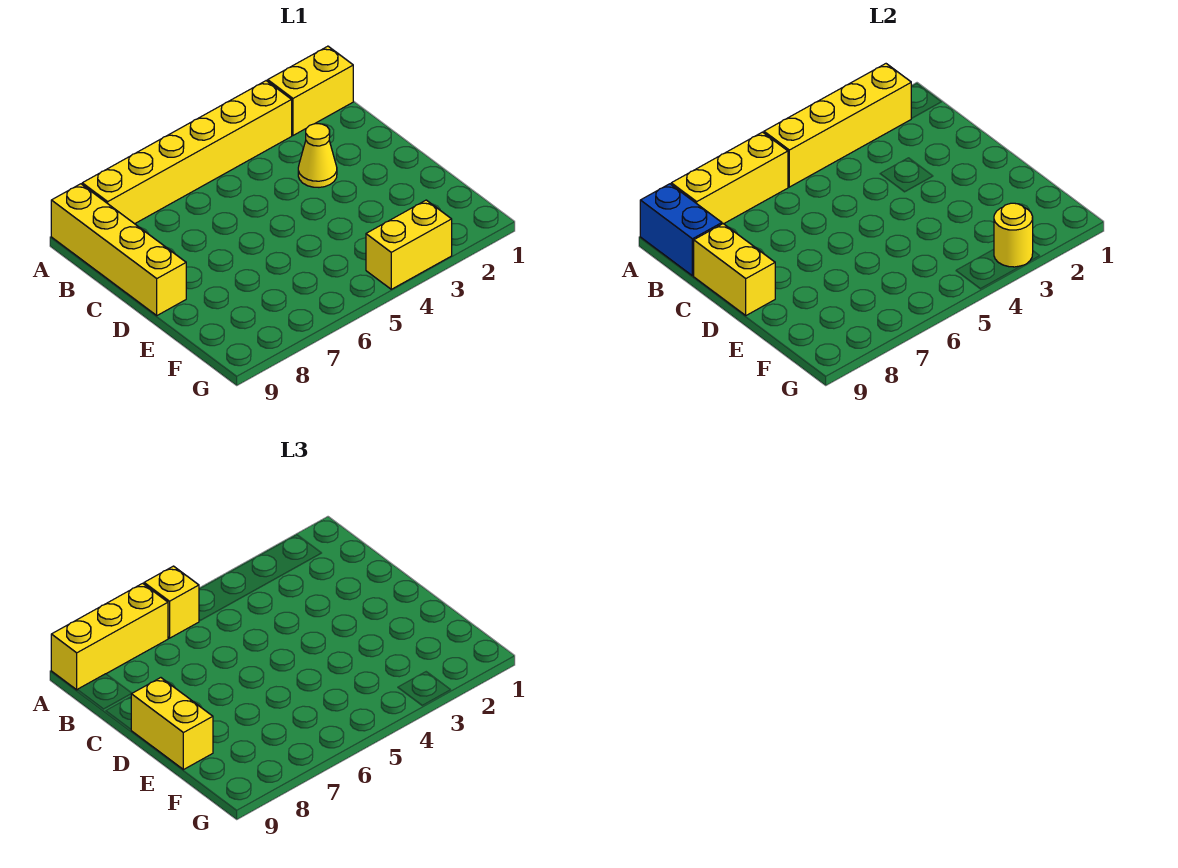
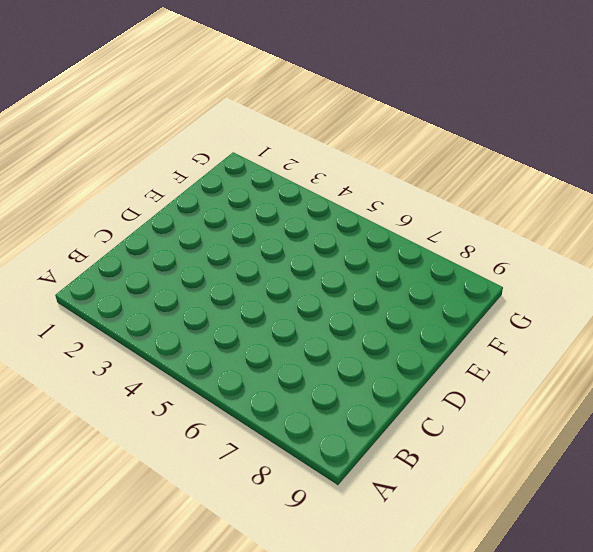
none -> yellow 1x2 brick [268,46,353,135]
none -> yellow 1x6 brick [82,81,292,224]
none -> yellow 1x4 brick [51,184,186,315]

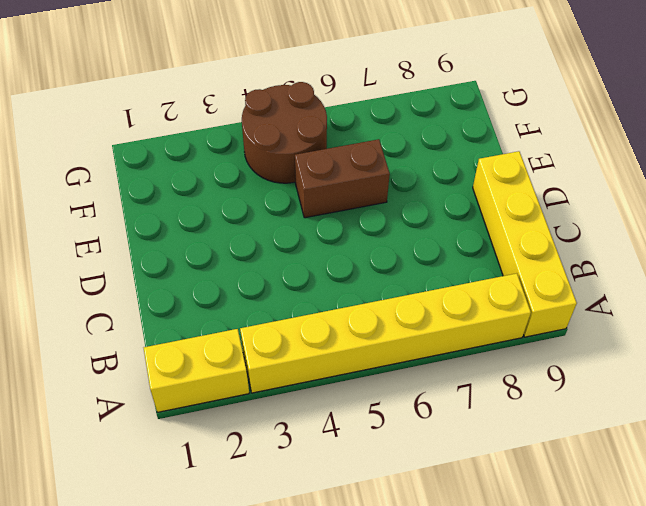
brown 1x2 brick [295,139,390,218] -> none
brown 2x2 round brick [242,82,327,183] -> yellow 1x2 brick [366,200,452,289]
none -> yellow 1x1 cone [298,124,337,187]
none -> yellow 1x4 brick [764,64,912,187]
none -> yellow 1x3 brick [671,132,788,224]

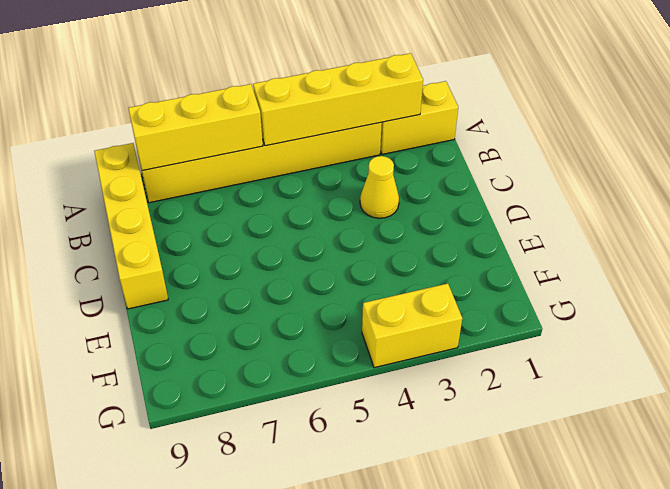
none -> blue 1x2 brick [640,184,722,276]
none -> yellow 1x2 brick [694,224,775,315]
none -> yellow 1x1 round brick [994,203,1033,267]

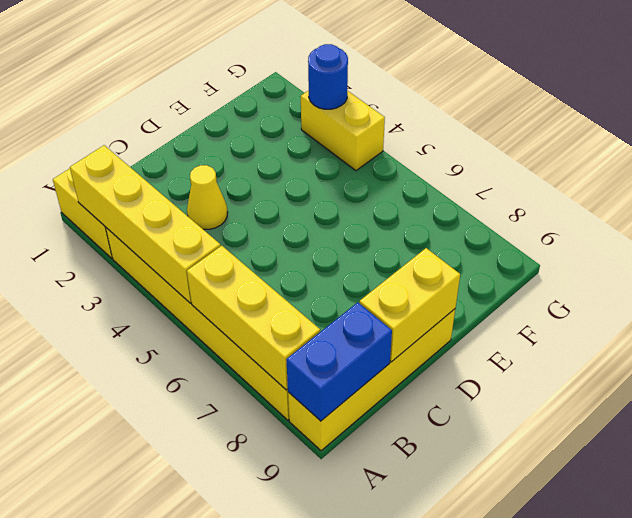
blue 1x1 round brick [308,44,348,109] -> yellow 1x1 round brick [994,203,1033,267]
none -> yellow 1x1 brick [144,566,199,638]
none -> yellow 1x3 brick [51,583,168,690]
none -> yellow 1x2 brick [131,678,213,770]

